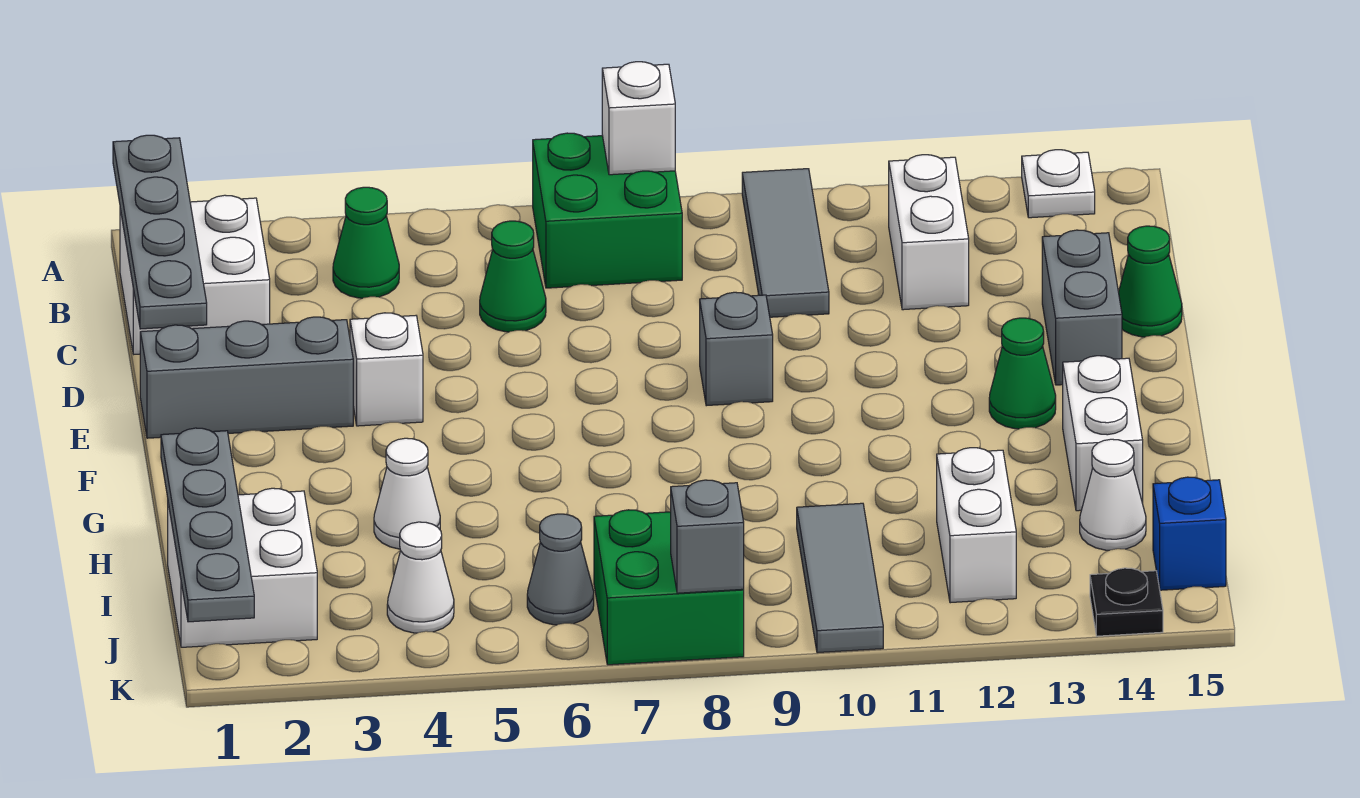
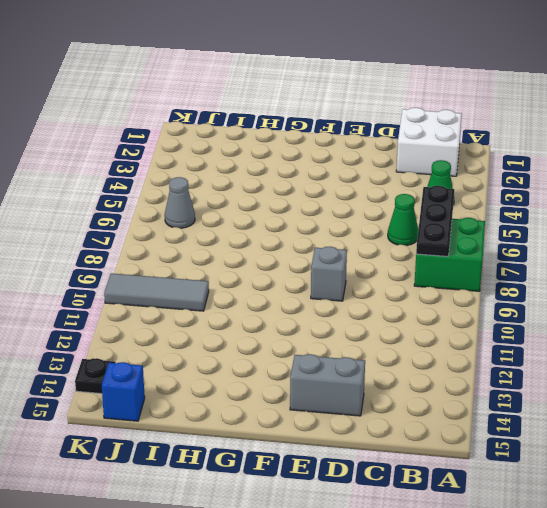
black 1x3 plate [416,186,454,257] -> none
none -> grey 1x3 tile [742,169,829,317]
none -> white 1x1 plate [1022,150,1095,218]
none -> white 1x2 brick [889,155,969,310]

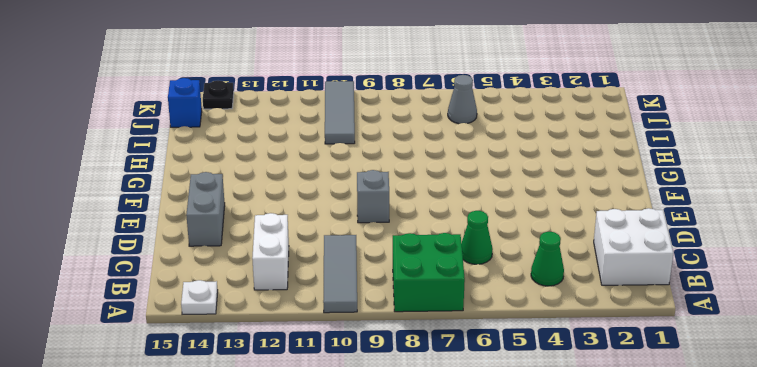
none -> green 1x1 cone [1119,226,1182,337]
none -> grey 1x3 brick [140,317,353,438]
none -> white 1x1 brick [350,313,423,426]

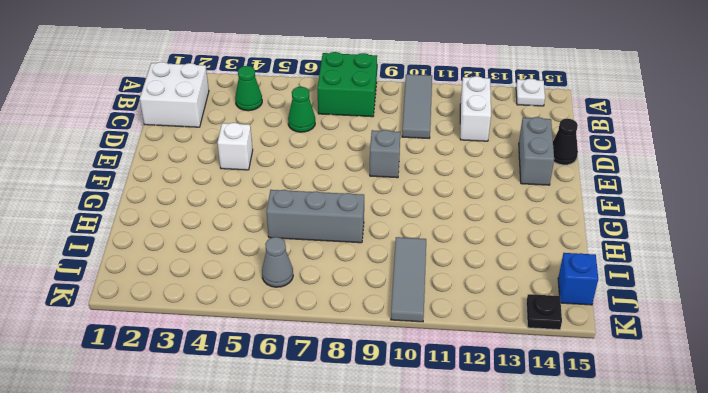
black 1x1 cone [553,119,578,165] -> green 1x1 cone [1119,226,1182,337]
grey 1x3 brick [267,190,364,243] -> grey 1x3 brick moved to [140,317,353,438]
none -> green 1x1 cone [989,318,1056,429]
none -> white 1x2 brick [1063,356,1143,511]
none -> white 1x1 cone [374,438,440,549]

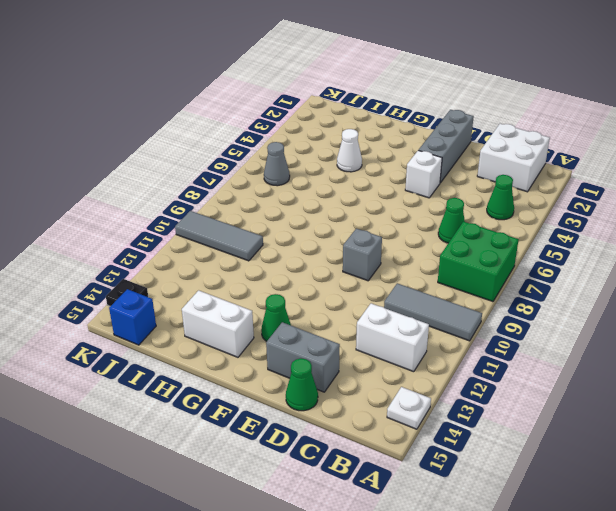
none -> white 2x2 brick [168,488,317,647]
none -> white 1x2 brick [937,448,1016,603]
none -> white 1x1 cone [1080,439,1146,550]

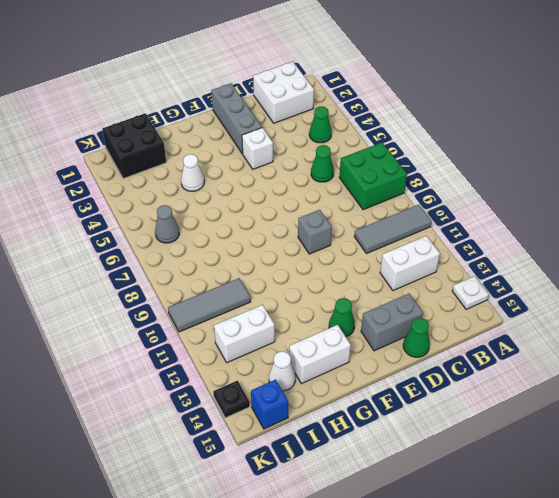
black 2x2 brick [102,113,166,179] -> white 2x2 brick [168,488,317,647]
none -> white 1x1 cone [387,522,454,633]
none -> green 2x2 brick [594,510,744,665]
none -> grey 1x4 plate [113,135,207,329]

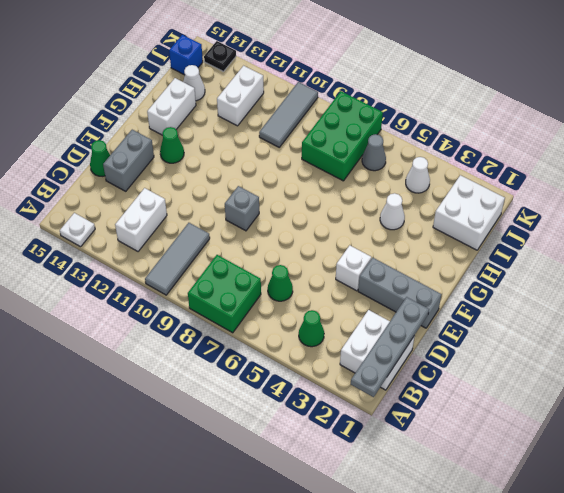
green 2x3 brick [302,91,383,181] -> green 2x2 brick [594,510,744,665]
none -> white 1x1 brick [602,62,675,175]
none -> grey 1x4 plate [161,428,254,622]
none -> grey 1x1 brick [671,480,744,593]

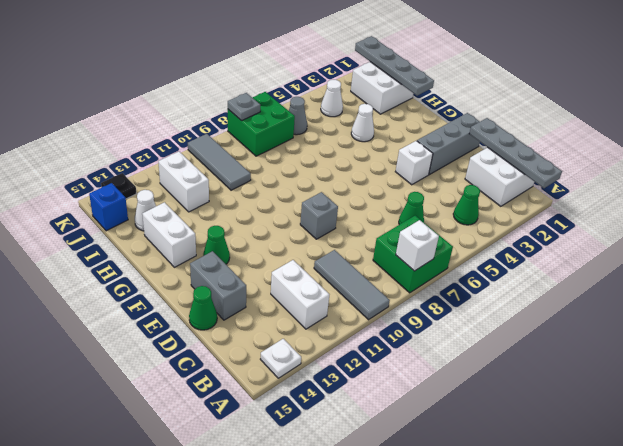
grey 1x1 plate [228,93,260,121] -> grey 1x1 brick [671,480,744,593]

